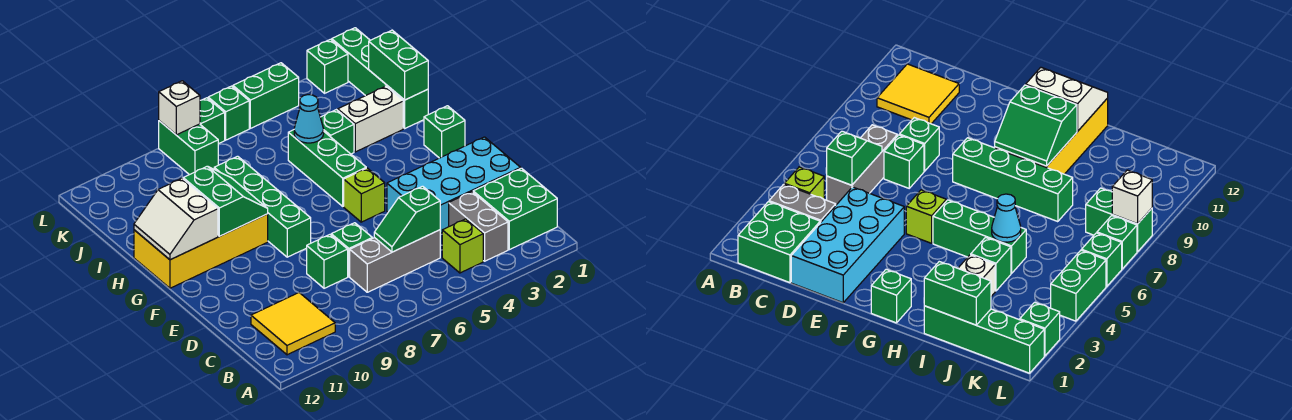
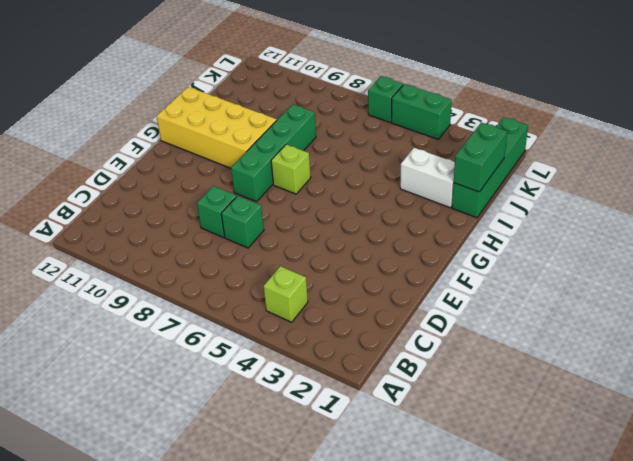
lime 1x1 brick [271,144,311,194] -> lime 1x1 brick moved to [344,168,385,222]
none -> green 2x2 brick [473,168,557,250]
none -> grey 1x2 brick [449,192,508,261]
none -> yellow 2x2 tile [251,293,335,355]

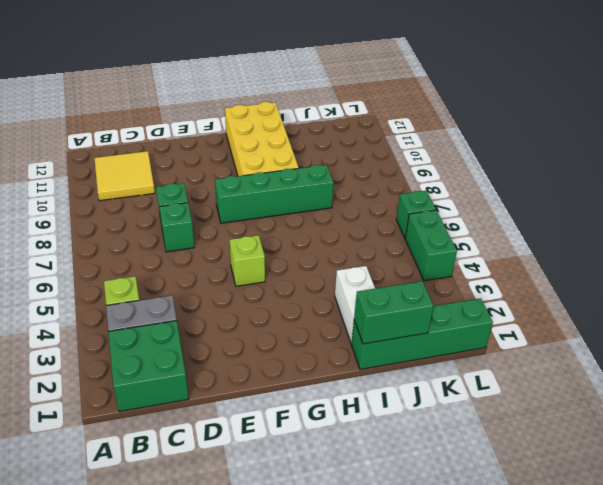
none -> grey 1x3 brick [350,230,440,292]
none -> cyan 2x4 brick [387,137,521,234]
none -> green 1x1 brick [424,106,465,158]

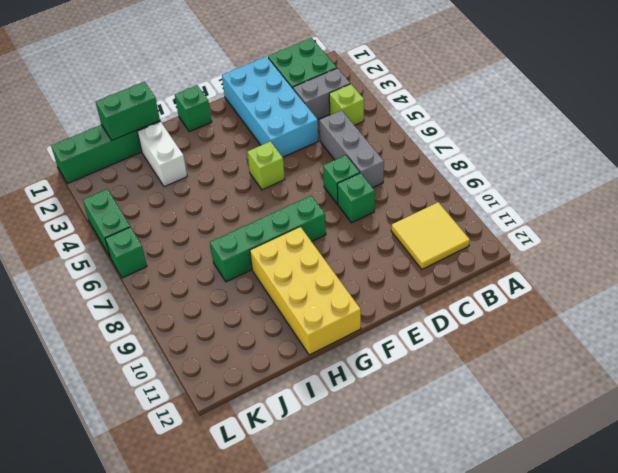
none -> green 1x3 brick [288,130,366,206]
none -> green 1x1 brick [320,110,354,154]
none -> green 1x2 brick [159,121,218,175]

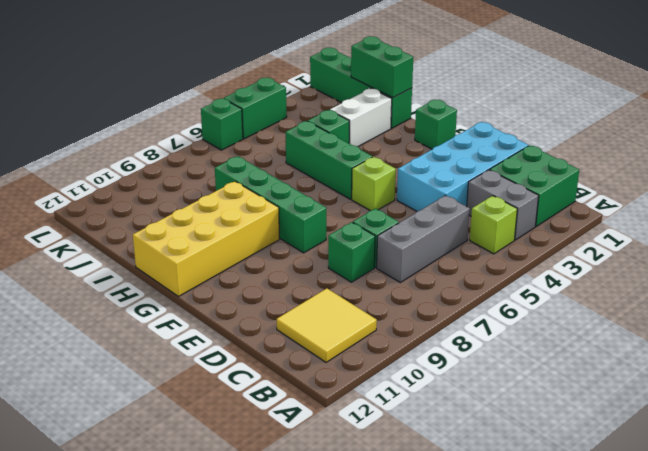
none -> green 1x2 brick [159,121,218,175]
none -> green 1x1 brick [307,39,348,93]
none -> green 1x1 brick [200,98,225,144]

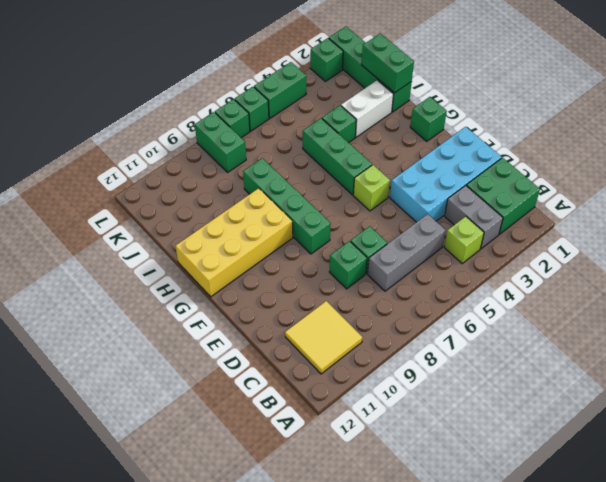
none -> green 1x2 slope [374,186,440,252]
none -> green 2x2 slope [183,166,268,236]
none -> white 2x2 slope [134,178,218,260]

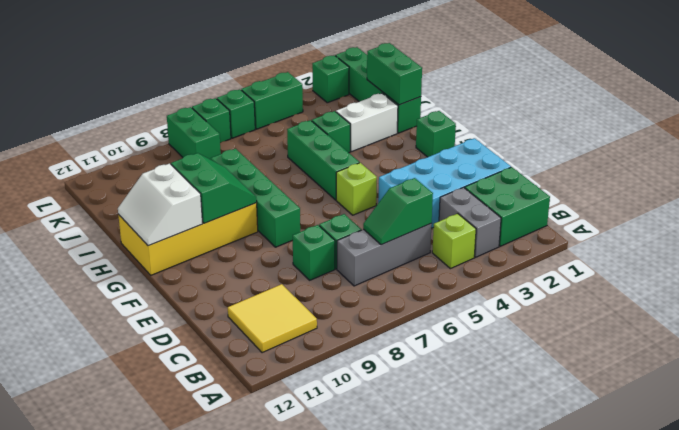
none -> cyan 1x1 cone [294,95,324,143]
none -> white 1x1 brick [159,81,200,135]

